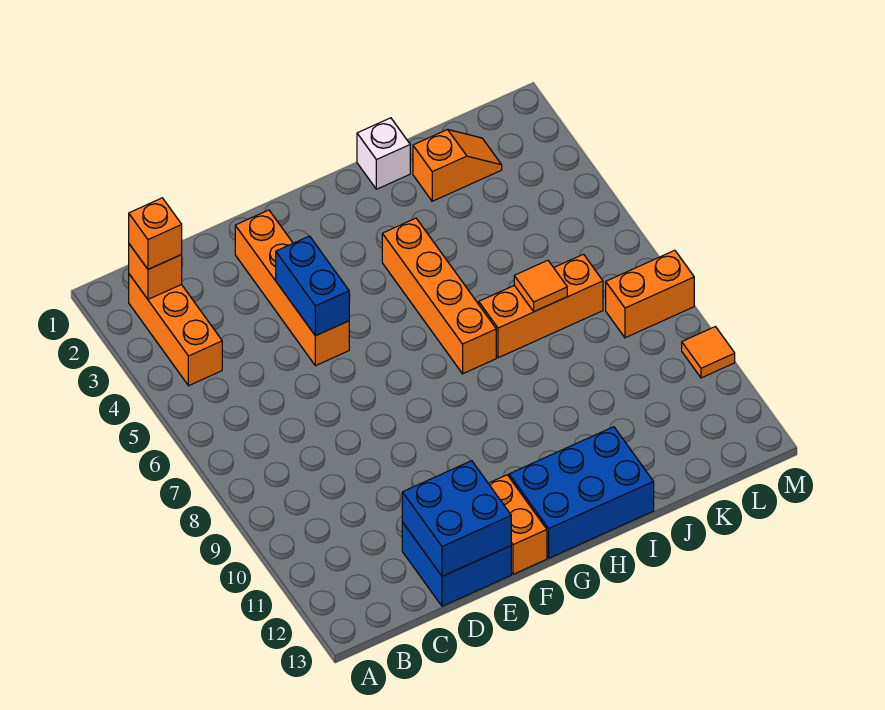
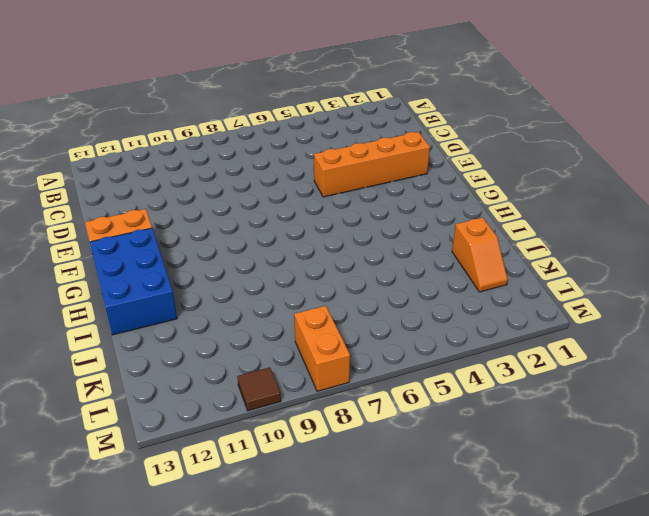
brown 1x1 tile [237,367,281,411] -> orange 1x1 tile [682,327,735,378]
none -> orange 1x3 brick [129,274,222,386]
none -> blue 2x2 brick [402,522,511,606]
none -> orange 1x4 brick [382,218,496,374]

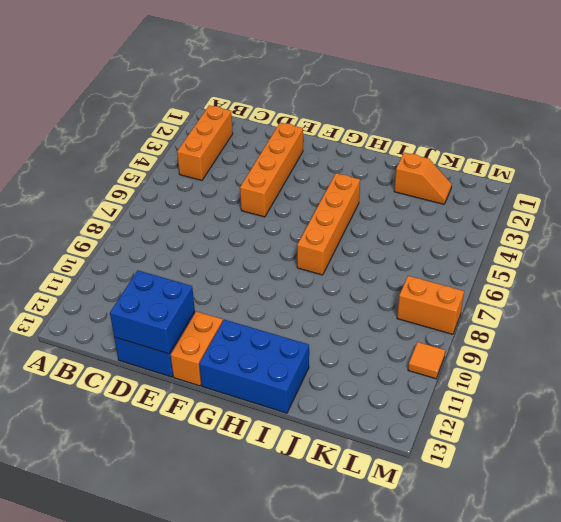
none -> white 1x1 brick [357,118,410,189]
none -> orange 1x3 brick [479,254,603,358]
none -> orange 1x1 brick [129,244,182,299]

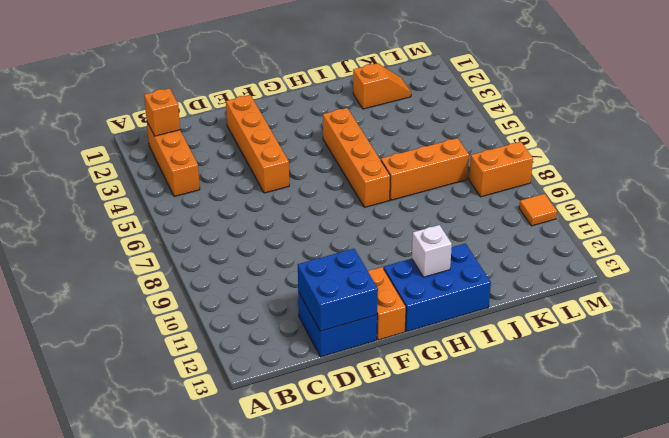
white 1x1 brick [412,225,452,277] -> white 1x1 brick moved to [357,118,410,189]
none -> blue 1x2 brick [276,236,349,336]
none -> orange 1x1 tile [514,260,567,312]
none -> orange 1x1 brick [129,198,182,269]

